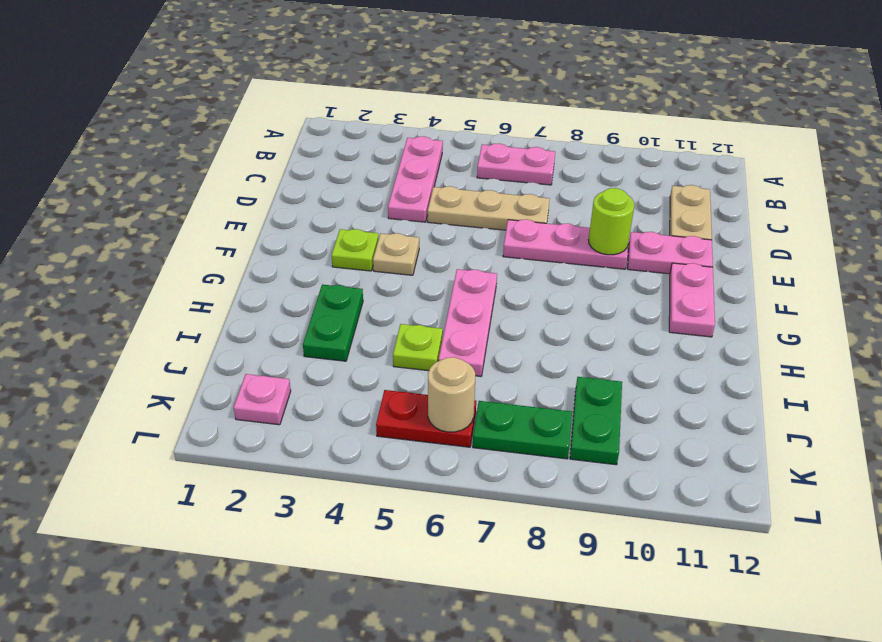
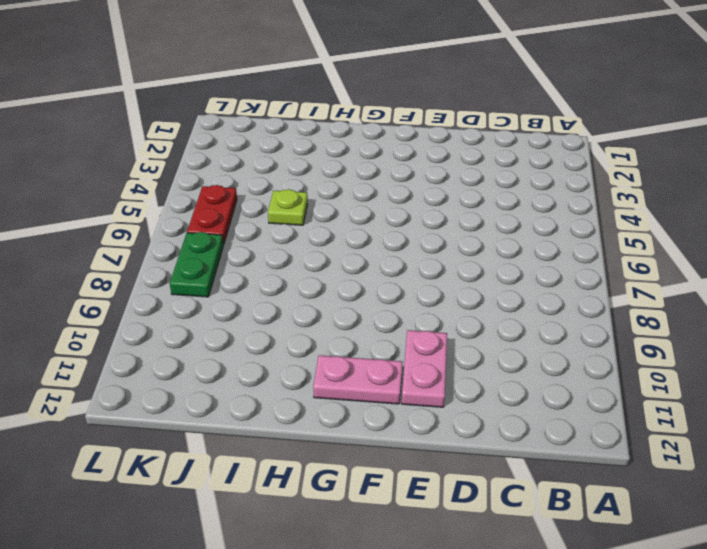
none -> pink 1x3 plate [388,136,443,222]
none -> pink 1x2 plate [477,143,555,185]
none -> tan 1x2 plate [670,185,712,240]

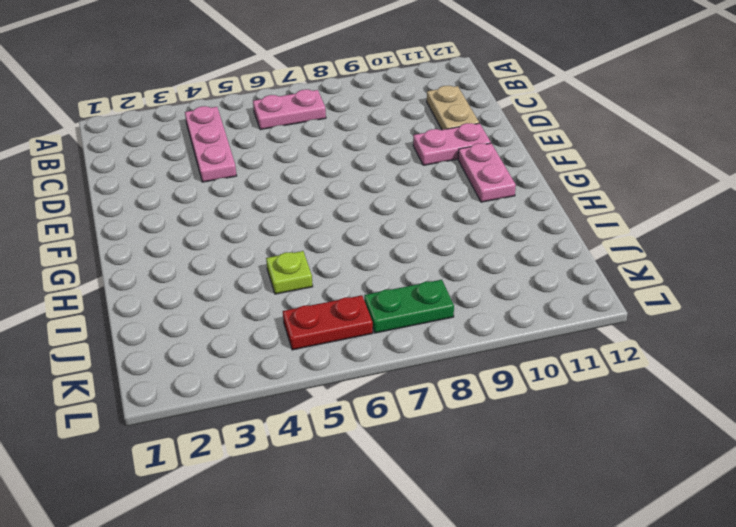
none -> tan 1x3 plate [428,186,550,230]
none -> pink 1x3 plate [503,219,628,269]
none -> lime 1x1 plate [332,229,379,271]

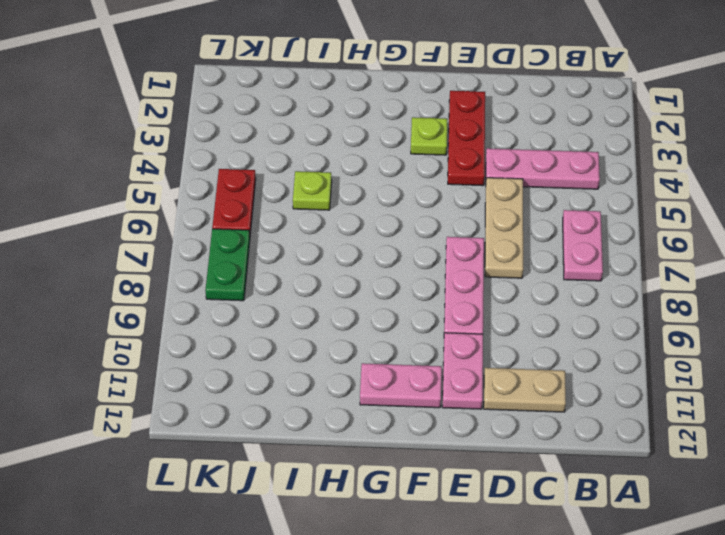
red 1x3 plate [448,91,485,186] -> none
none -> tan 1x1 plate [373,233,419,275]
none -> pink 1x3 plate [439,269,497,376]
none -> green 1x2 plate [303,285,363,361]

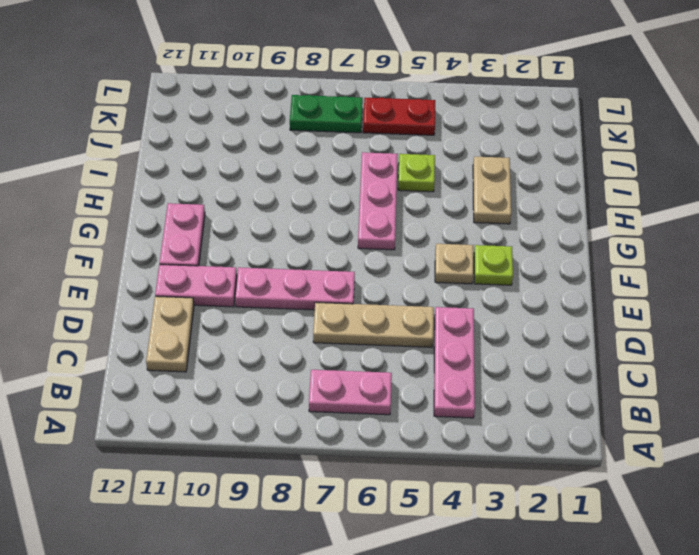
tan 1x2 plate [473,157,511,224] -> green 1x2 plate [303,285,363,361]
none -> green 1x2 plate [570,377,622,465]
none -> pink 1x1 plate [234,374,291,425]
none -> lime 1x1 round brick [589,188,634,255]

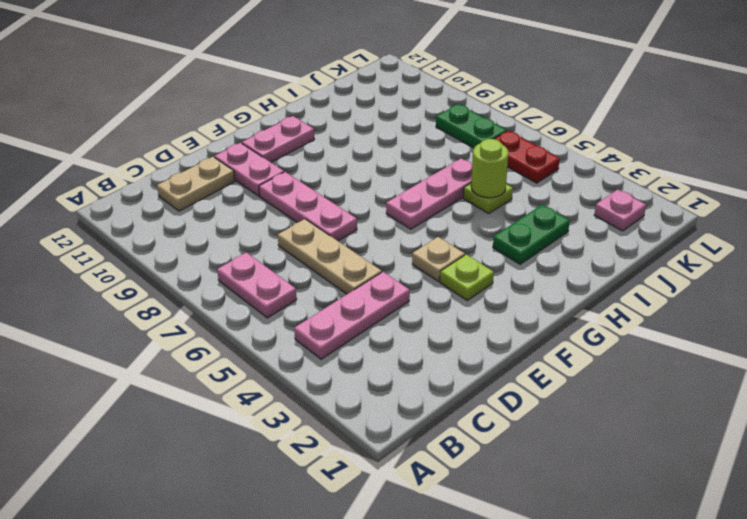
lime 1x1 round brick [471,139,508,198] -> lime 1x1 round brick moved to [589,188,634,255]
none -> green 1x2 plate [570,377,622,465]
none -> tan 1x1 round brick [428,357,475,432]

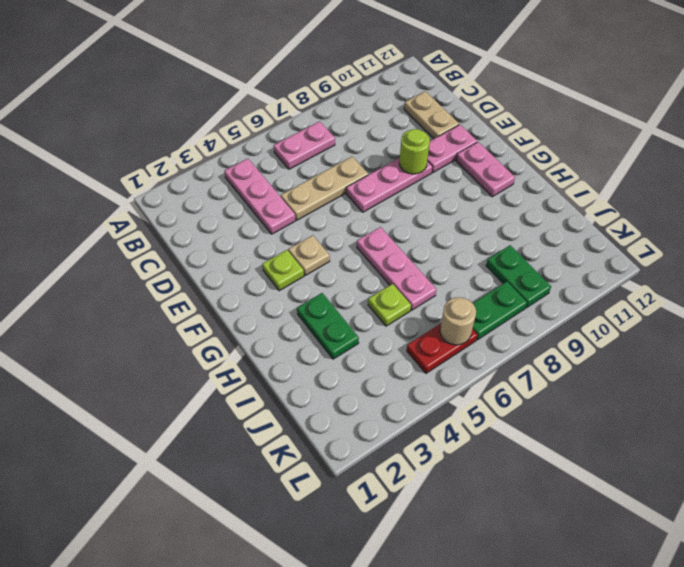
none -> pink 1x1 plate [234,374,291,425]

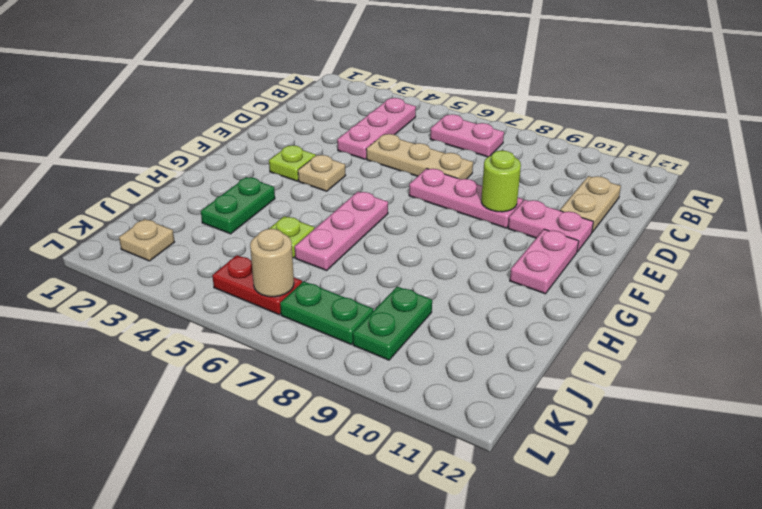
tan 1x1 plate [119,219,174,261] -> pink 1x1 plate [234,374,291,425]

